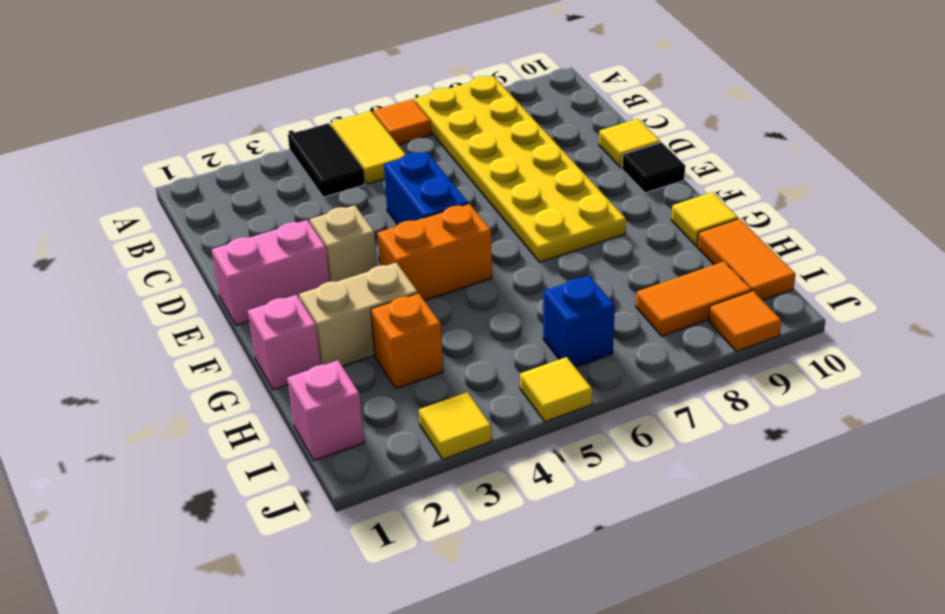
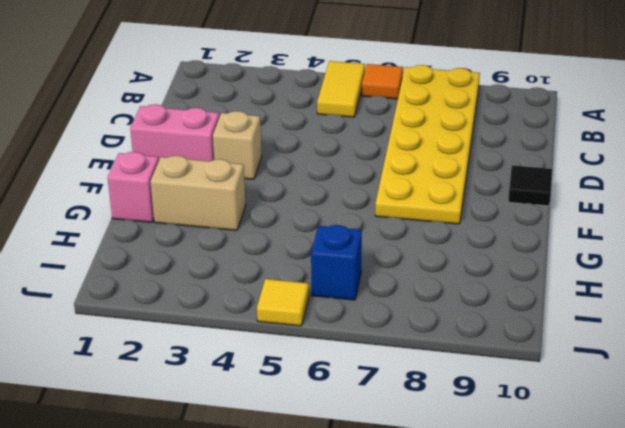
none -> black 1x2 tile [288,123,365,197]
none -> blue 1x2 brick [384,151,468,225]
none -> yellow 1x1 tile [599,119,660,168]

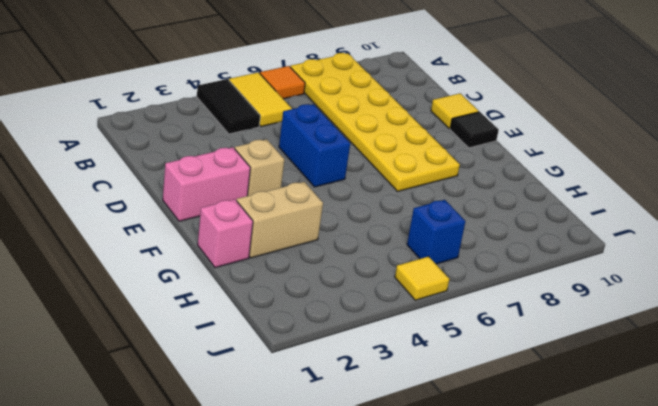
none -> orange 1x2 brick [378,204,492,301]
none -> yellow 1x1 tile [671,192,738,246]
none -> orange 1x1 brick [371,293,443,388]

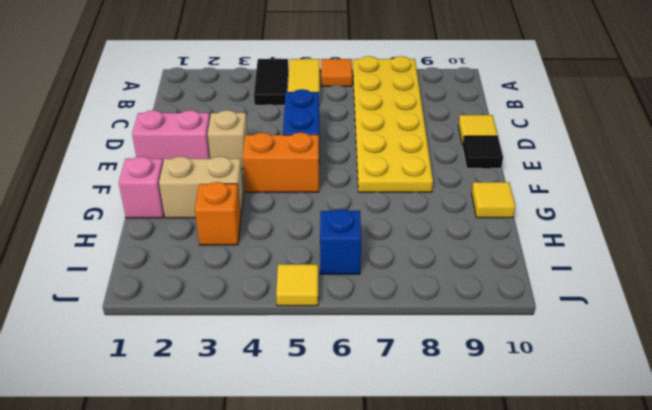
none -> orange 1x2 tile [697,219,796,300]
none -> pink 1x1 brick [287,360,364,461]
none -> orange 1x2 tile [636,262,751,336]

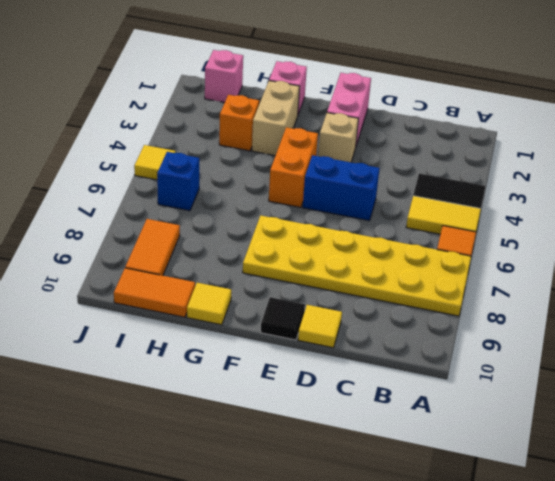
none -> yellow 1x1 tile [419,392,492,459]
none -> orange 1x1 tile [709,291,781,352]

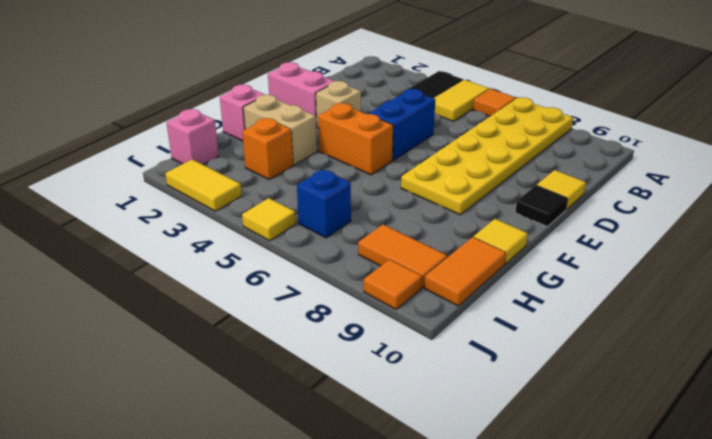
yellow 1x2 tile [165,159,242,211] -> yellow 1x1 tile [419,392,492,459]

